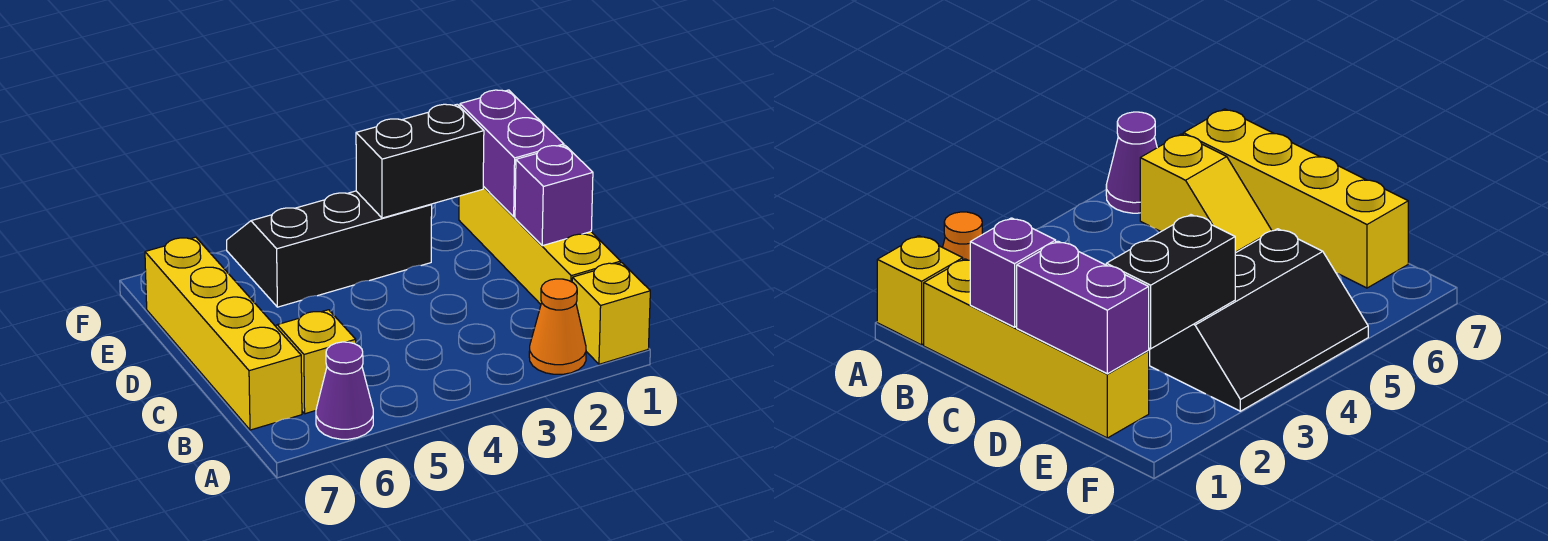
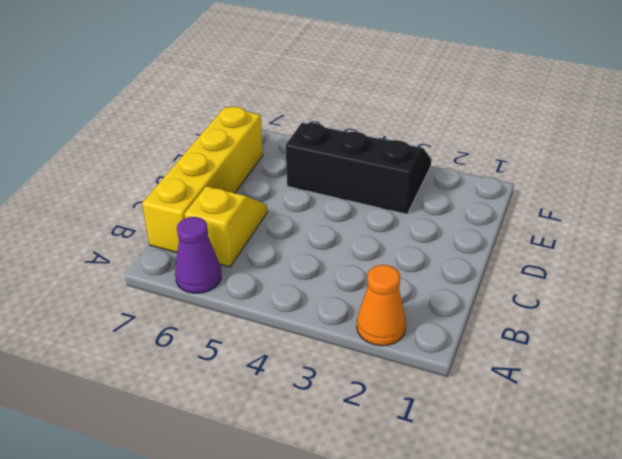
none -> yellow 1x1 brick [572,263,650,364]
none -> yellow 1x4 brick [459,186,621,304]

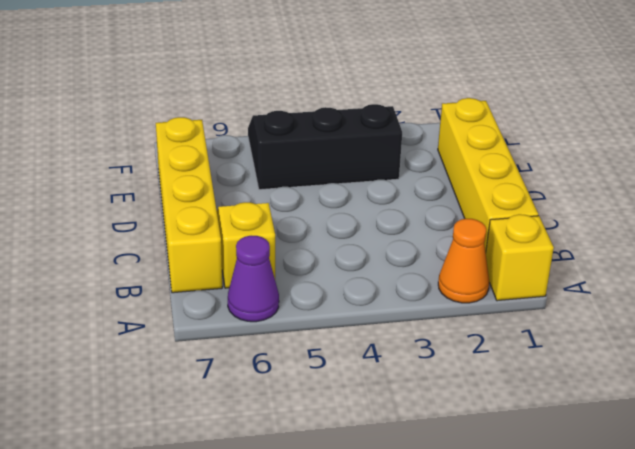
none -> purple 1x1 brick [515,146,593,246]
none -> purple 1x2 brick [460,90,564,217]

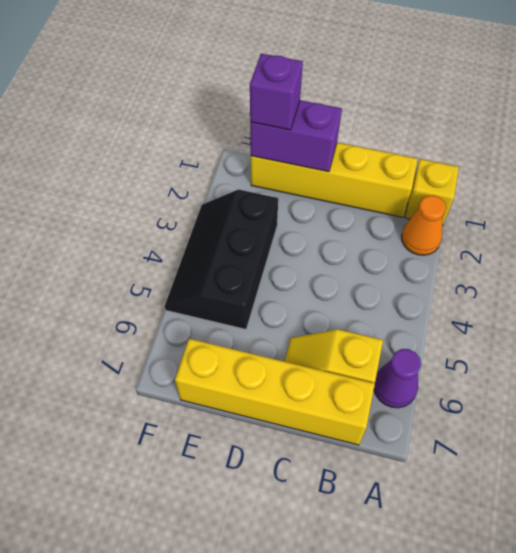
purple 1x1 brick [250,54,303,130] -> purple 1x1 brick moved to [515,146,593,246]
none -> black 1x2 brick [356,104,484,218]

